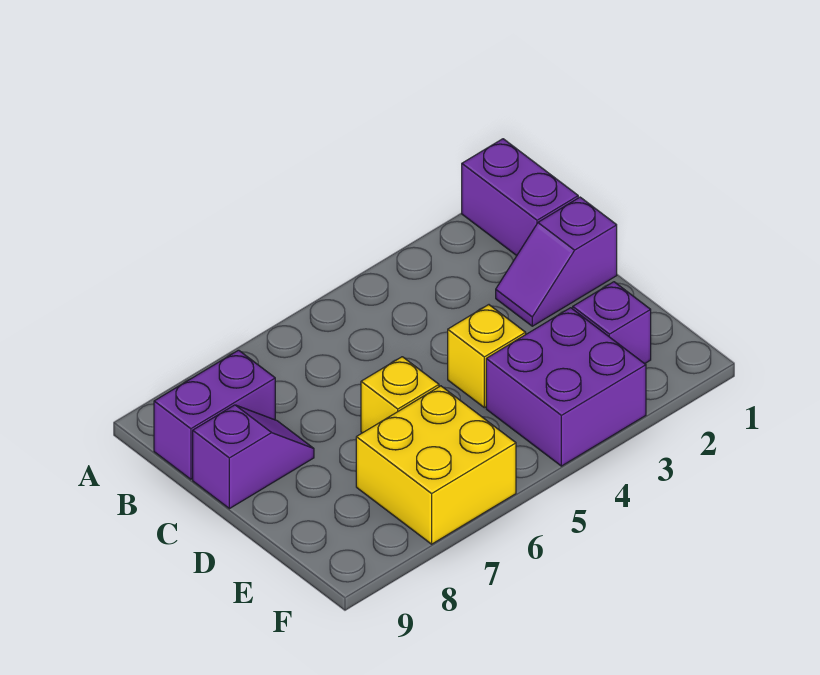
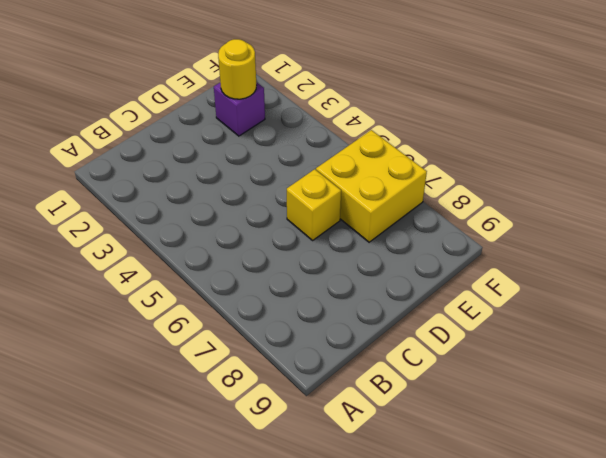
yellow 1x1 round brick [218,39,257,99] -> none
none -> purple 1x2 brick [462,139,578,256]
none -> purple 1x2 brick [154,350,275,479]

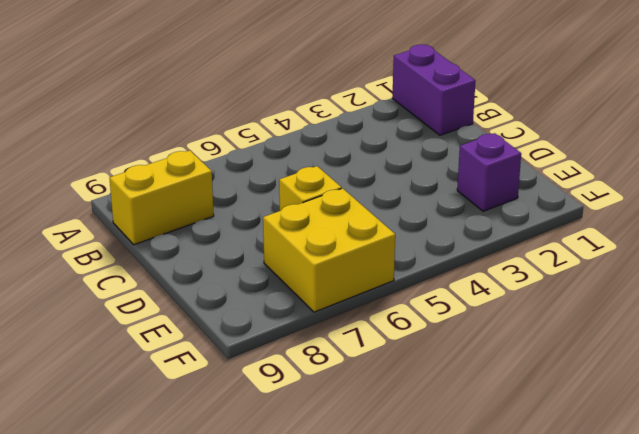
yellow 1x2 brick [110,150,214,245] -> purple 1x2 brick [154,350,275,479]
none -> purple 1x2 slope [496,197,617,326]
none -> purple 1x2 slope [193,405,314,509]

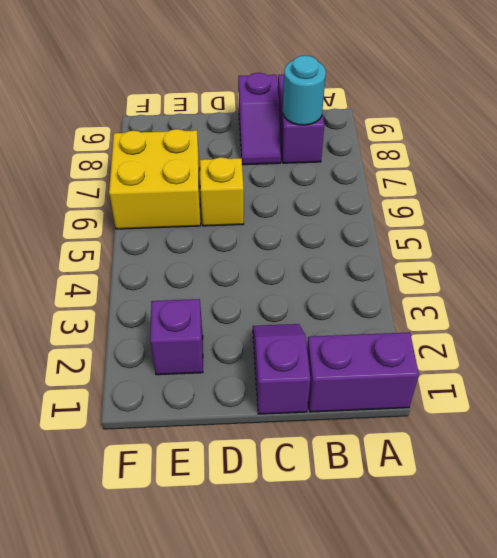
cyan 1x1 round brick [283,55,326,125] -> none
none -> yellow 1x1 brick [448,305,526,408]
none -> purple 2x2 brick [486,308,646,466]

